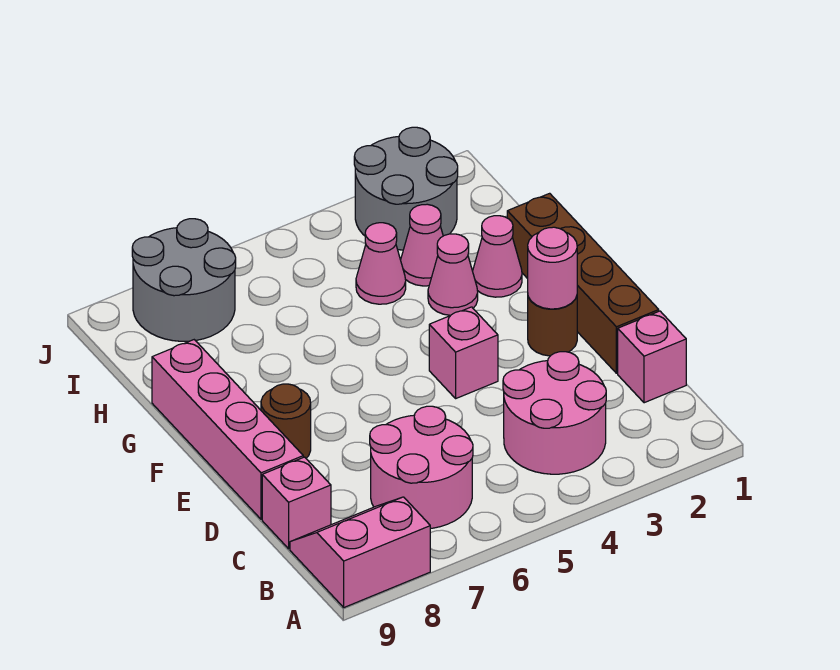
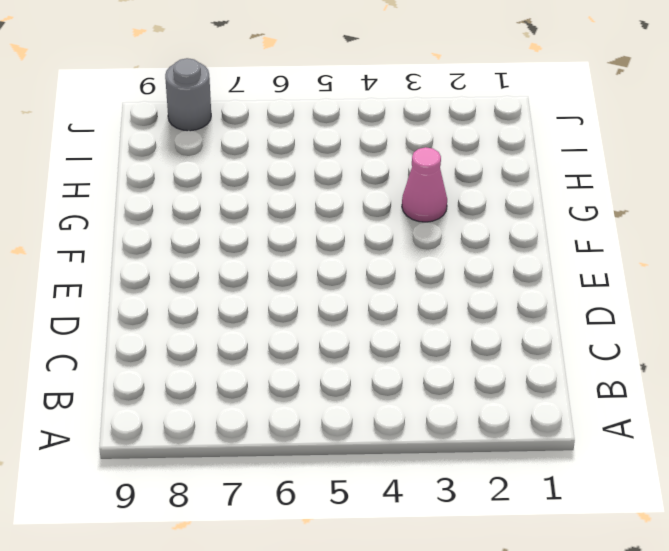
grey 1x1 round brick [165,58,211,131] -> grey 2x2 round brick [132,219,236,341]
none -> pink 2x2 slope [290,497,430,607]
none -> pink 2x2 round brick [503,352,606,474]
none -> pink 2x2 round brick [370,406,473,528]

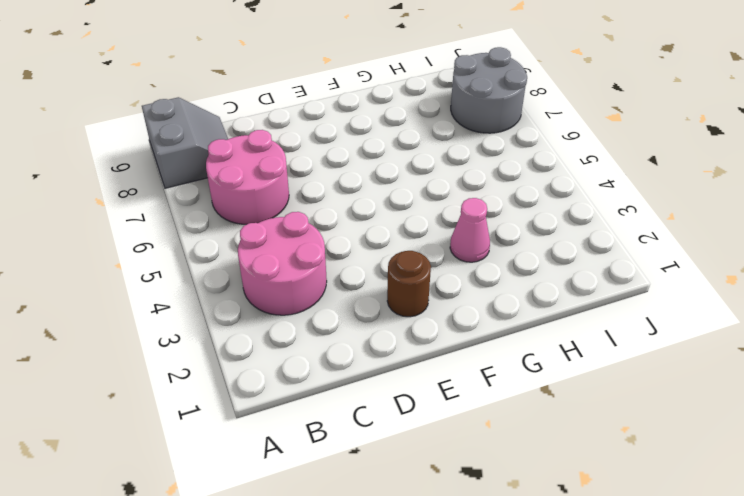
grey 2x2 slope [142,97,228,188] -> pink 2x2 slope [290,497,430,607]
none -> pink 1x1 brick [618,311,686,403]
none -> pink 1x1 brick [262,457,331,549]
none -> brown 1x4 brick [507,193,659,373]

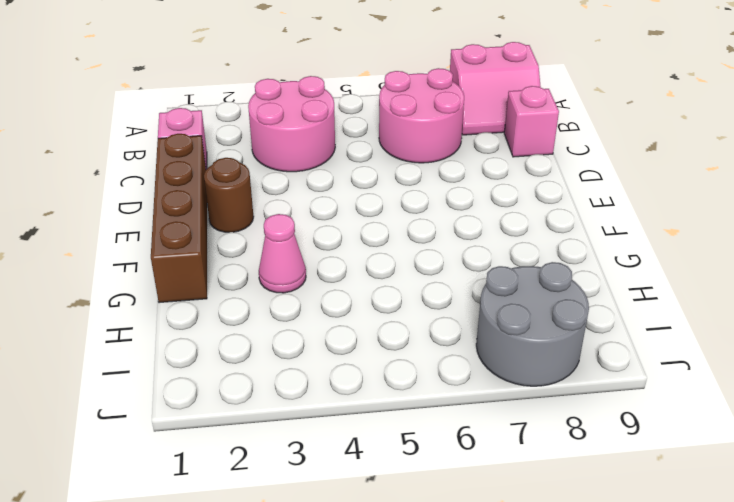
none -> pink 1x4 brick [152,340,303,519]
none -> pink 1x1 brick [429,307,498,398]
none -> brown 1x1 round brick [261,384,311,458]

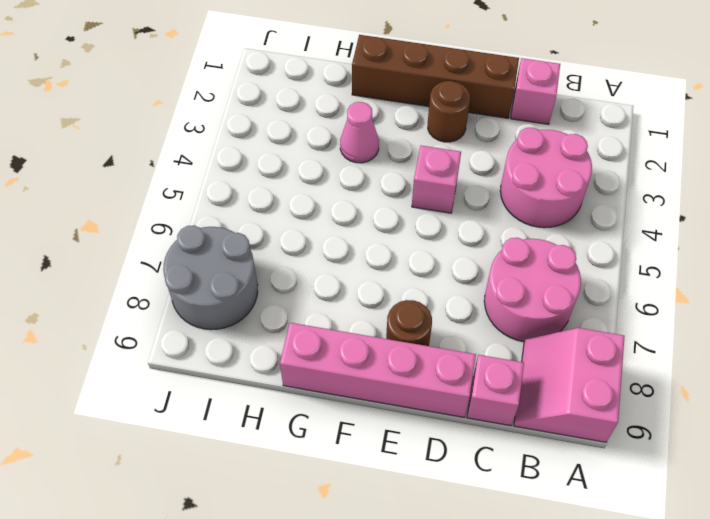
none -> pink 1x1 cone [473,216,522,297]
none -> pink 1x1 cone [401,204,443,286]
none -> pink 1x1 cone [356,223,406,304]

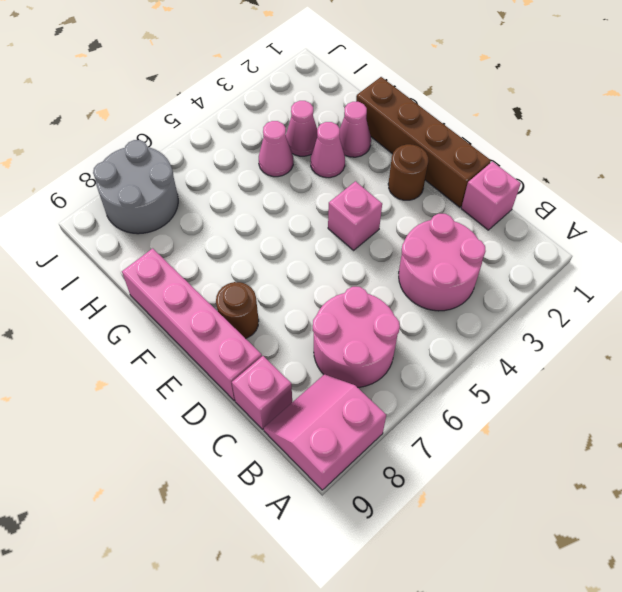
none -> grey 2x2 round brick [354,127,458,250]
none -> pink 1x1 round brick [528,227,577,309]

